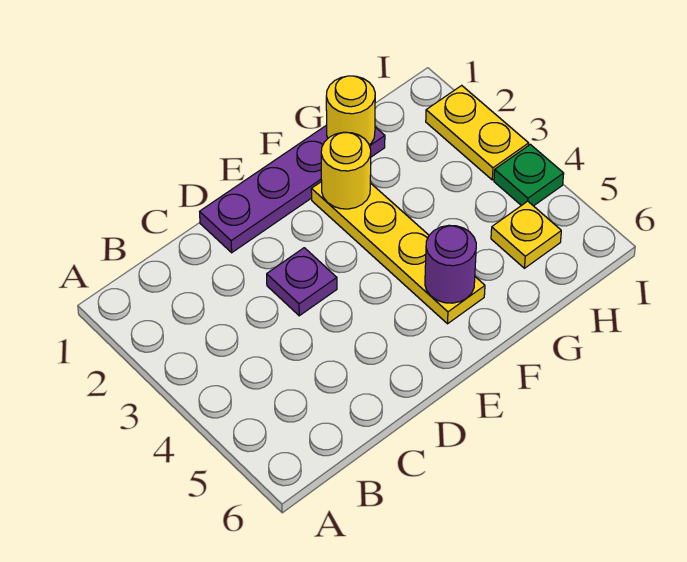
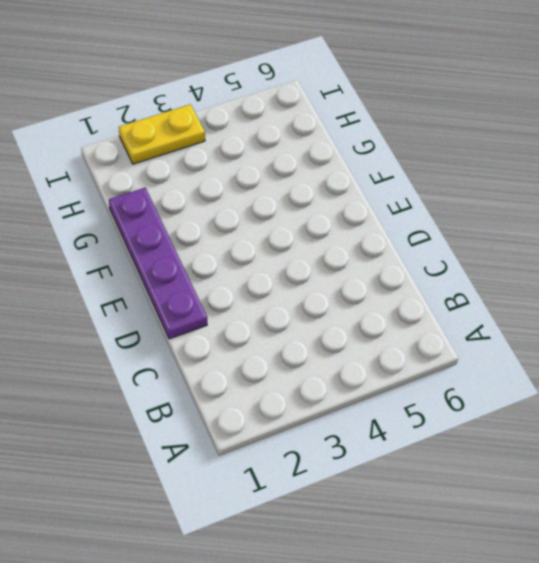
none -> purple 1x1 plate [267,248,337,316]
none -> yellow 1x4 plate [311,181,485,324]

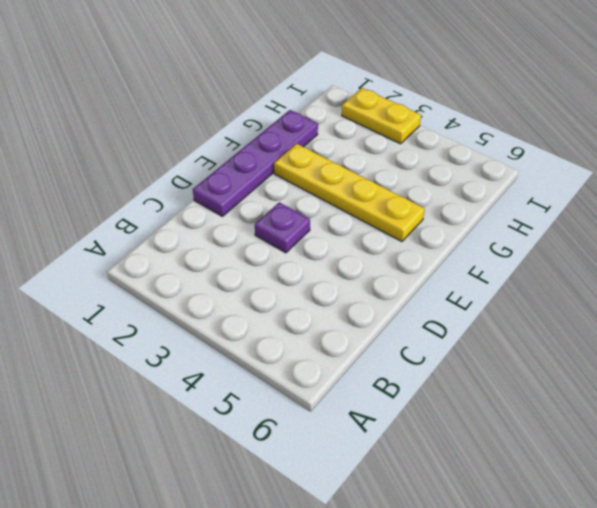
none -> yellow 1x1 plate [491,201,561,268]
none -> green 1x1 plate [494,144,564,206]

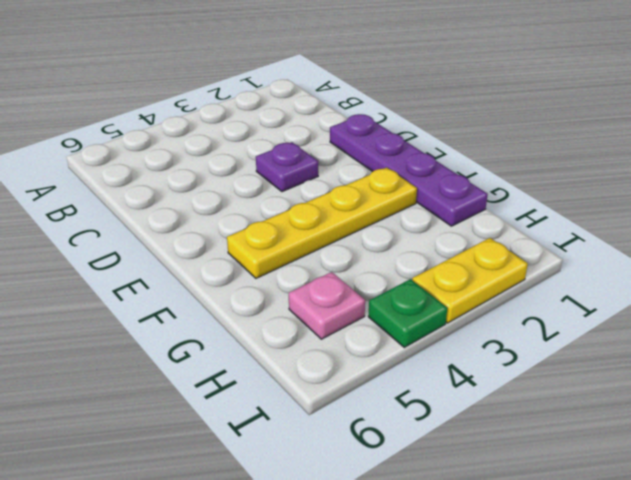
pink 1x1 plate [289,272,365,339] -> yellow 1x1 plate [491,201,561,268]
none -> yellow 1x1 round brick [321,132,371,209]
none -> purple 1x1 round brick [425,225,476,303]

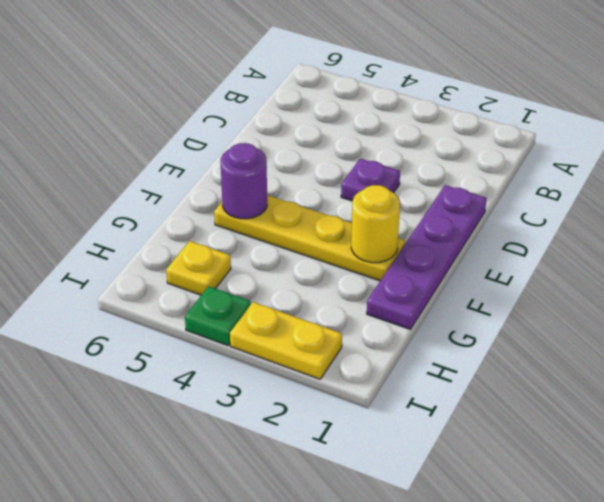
none -> yellow 1x1 round brick [326,76,375,145]

